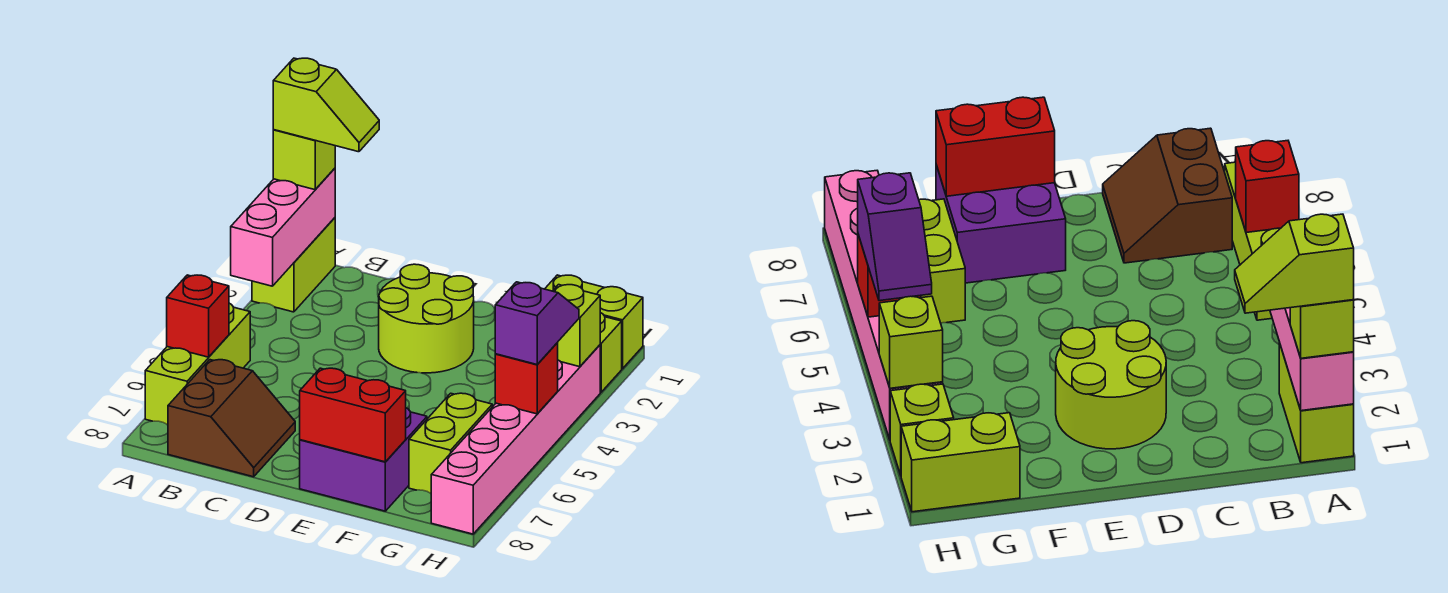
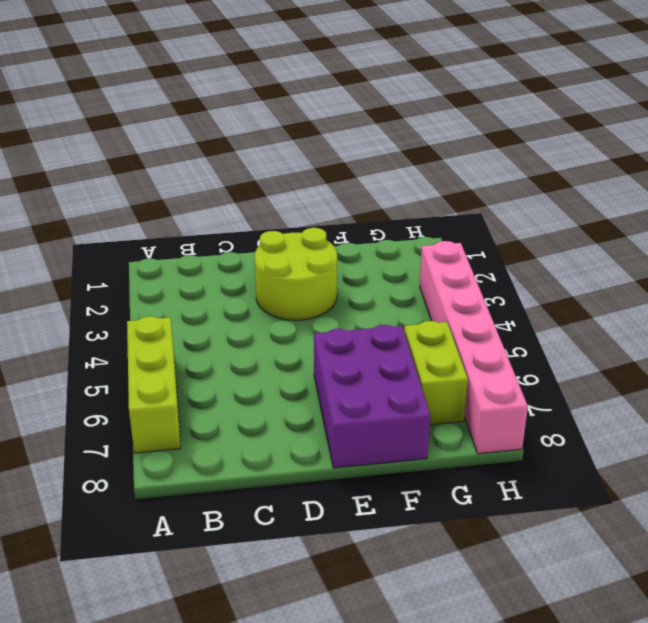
purple 2x3 brick [314,325,430,468] -> purple 2x2 brick [300,408,427,511]
none -> lime 1x2 brick [252,218,335,312]
none -> brown 2x2 slope [168,360,295,477]
none -> lime 1x2 brick [545,275,643,369]

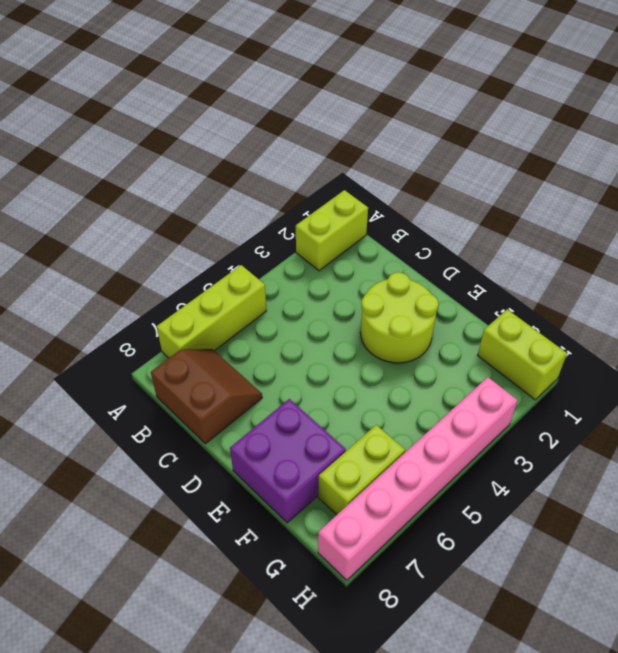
brown 2x2 slope [151,349,262,444] -> brown 2x2 slope turned to [168,360,295,477]
none -> lime 1x1 brick [600,313,622,392]
none -> pink 1x3 brick [231,168,335,286]
none -> red 1x1 brick [167,275,229,357]

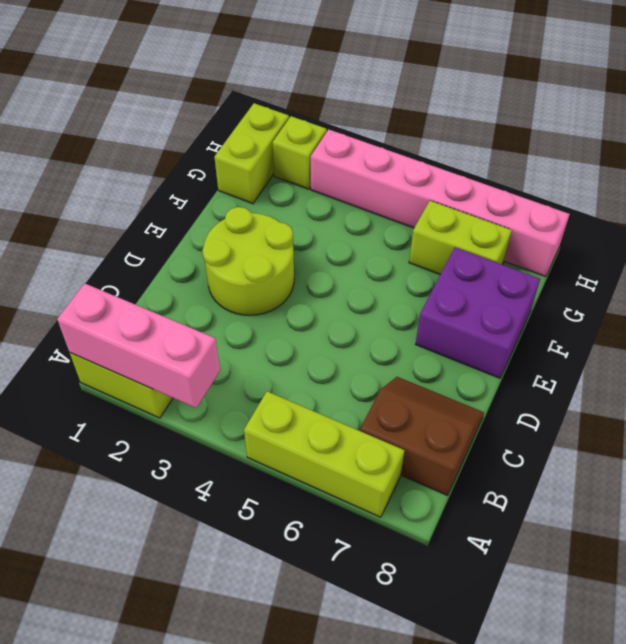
none -> red 1x1 brick [167,275,229,357]
none -> red 1x2 brick [300,368,406,462]
none -> lime 1x1 brick [553,285,600,367]

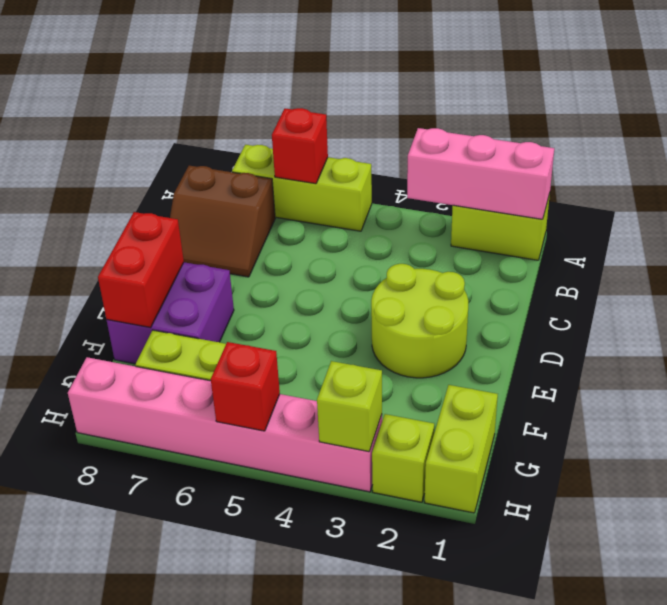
none -> lime 1x1 brick [273,130,335,190]
none -> purple 1x2 slope [495,282,579,364]
none -> lime 1x2 slope [273,58,379,152]

